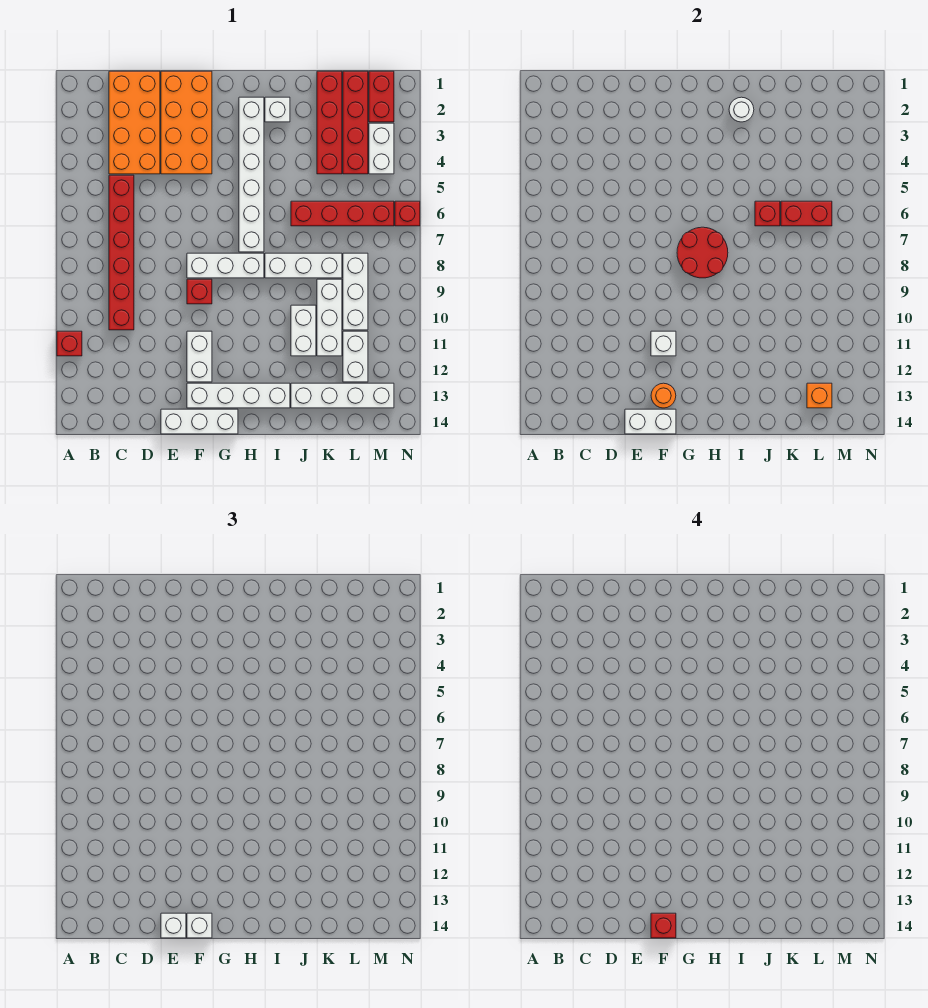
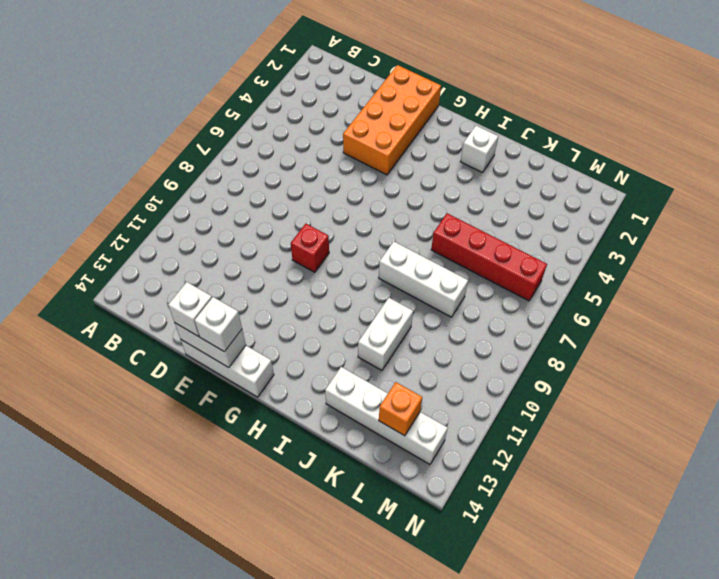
none -> red 1x1 brick [57,331,82,356]
none -> orange 2x4 brick [109,71,160,174]
none -> red 1x6 brick [109,175,134,330]
none -> white 1x3 brick [187,253,264,278]

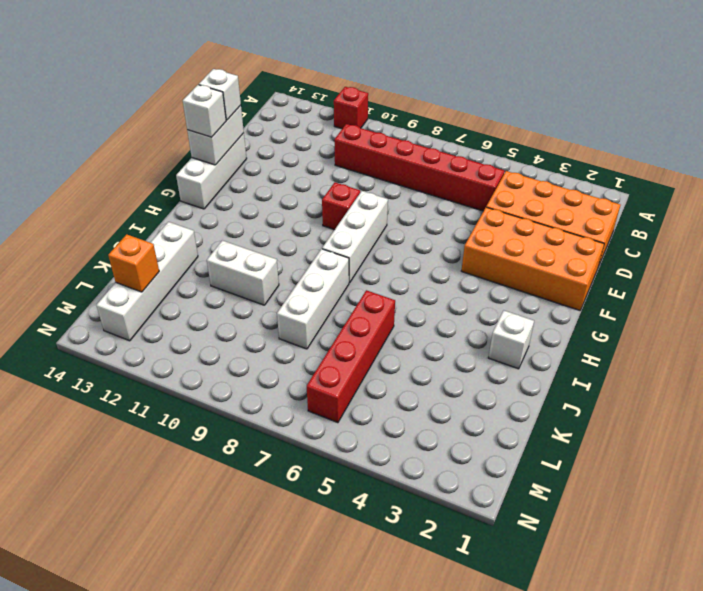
none -> white 1x2 brick [187,331,212,382]
none -> white 1x4 brick [187,383,290,408]
none -> white 1x6 brick [239,97,264,252]
none -> red 1x4 brick [317,71,342,174]

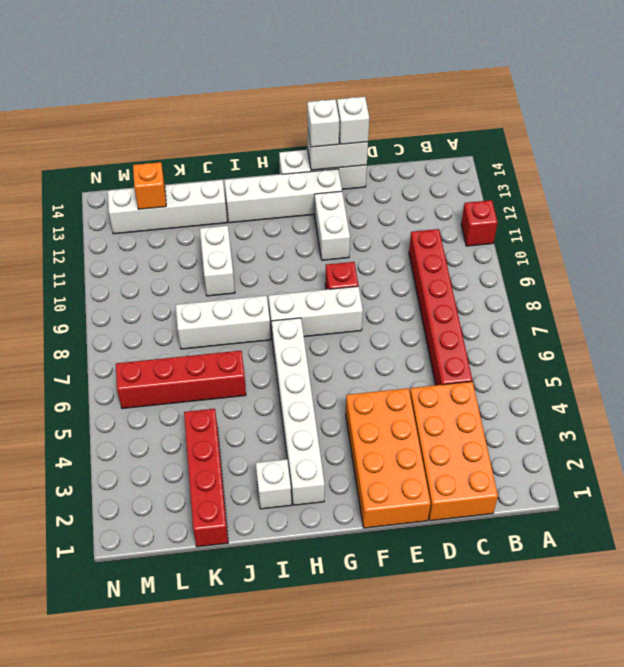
none -> white 1x3 brick [317,279,342,356]
none -> red 1x4 brick [343,71,368,174]
none -> white 1x3 brick [343,253,368,330]
none -> white 1x2 brick [343,331,368,382]

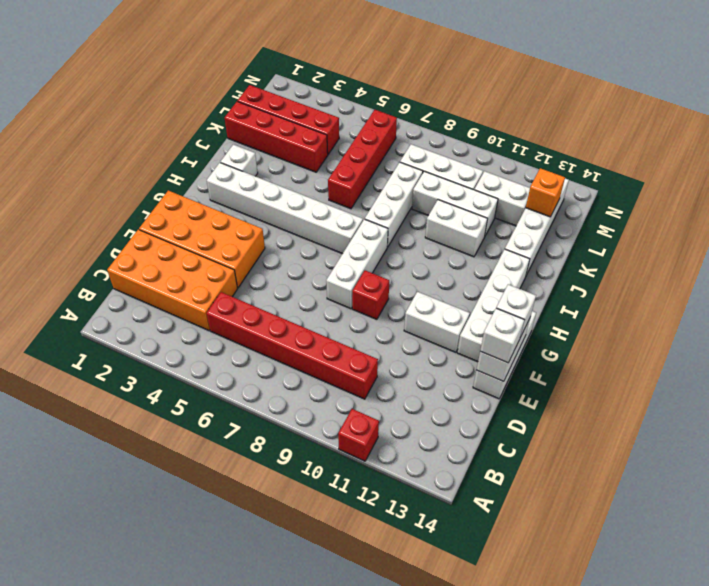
none -> red 1x2 brick [369,71,394,122]
none -> white 1x2 brick [369,123,394,174]
none -> red 1x1 brick [395,201,420,226]
none -> white 1x1 brick [651,331,676,356]

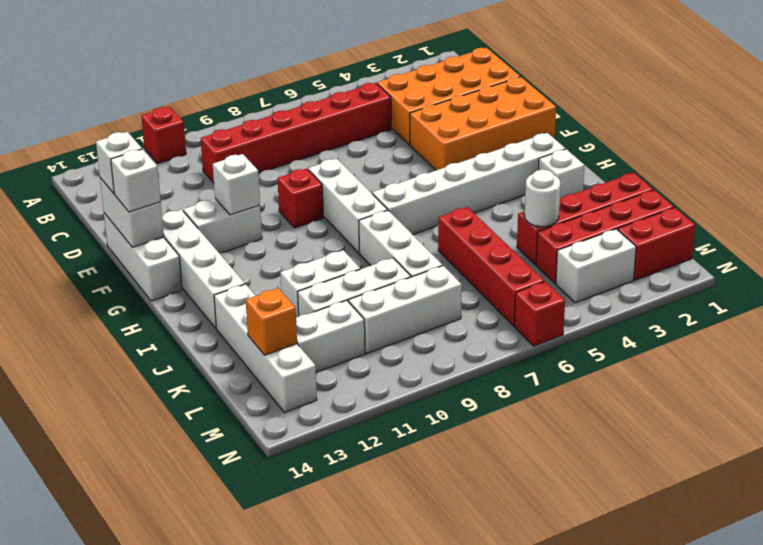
white 1x1 round brick [525,169,560,227] -> white 1x1 round brick moved to [729,97,754,122]
none -> orange 1x1 round brick [651,383,676,408]
none -> red 2x2 round brick [677,227,728,278]
none -> red 1x1 brick [755,201,780,226]
none -> red 1x2 brick [781,201,832,226]

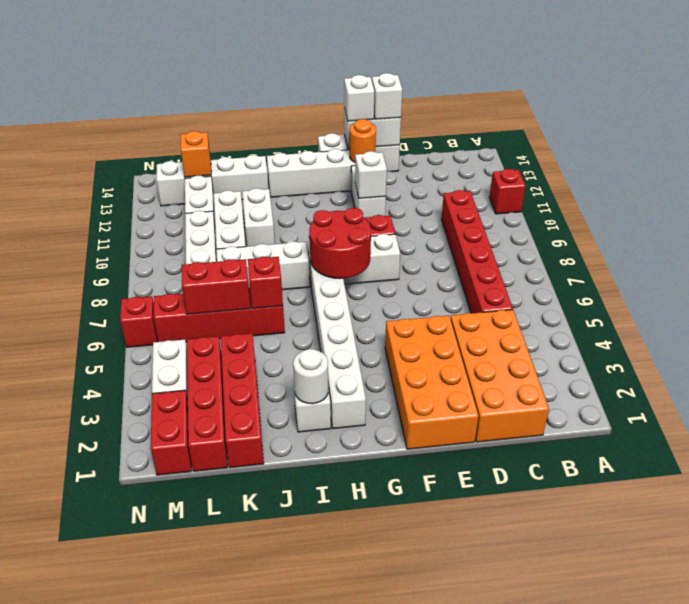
none -> red 1x1 brick [651,913,676,938]

